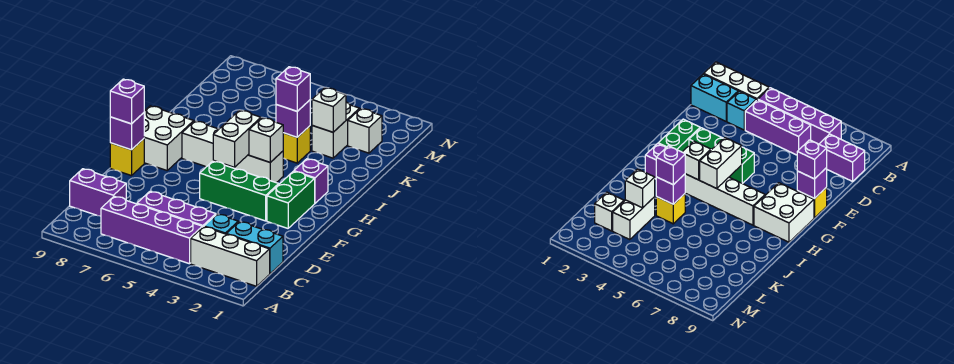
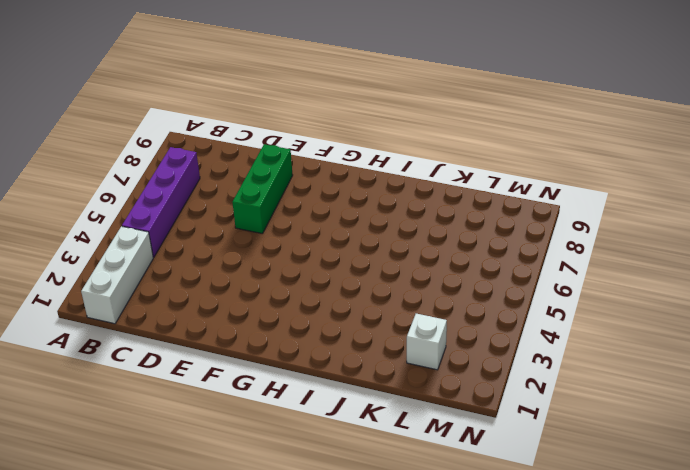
green 1x3 brick [232,144,293,234] -> green 1x3 brick moved to [200,161,279,221]
none -> cyan 1x2 brick [227,222,283,274]
none -> cyan 1x1 brick [204,214,238,234]
none -> purple 1x3 brick [137,191,216,227]

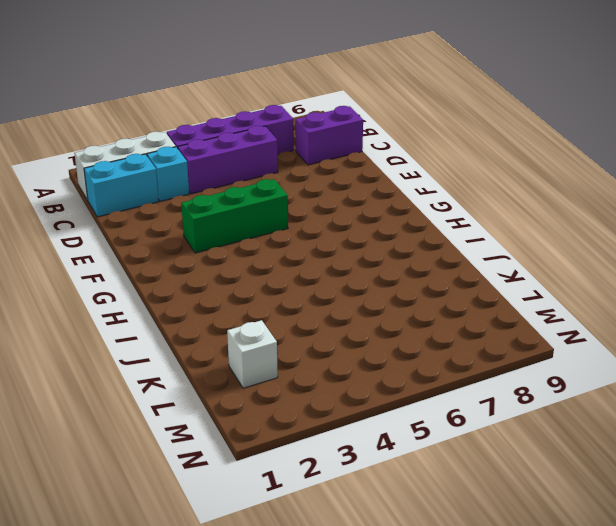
none -> green 1x2 brick [267,171,315,228]
none -> yellow 1x1 brick [110,139,144,176]
none -> white 2x2 brick [144,106,194,170]

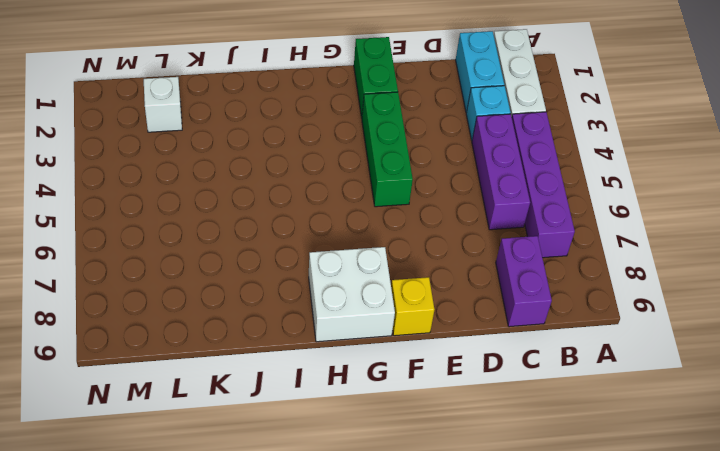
green 1x2 brick [354,37,398,118] -> green 1x2 brick turned to [267,171,315,228]
none -> purple 1x1 brick [294,159,328,203]
none -> white 1x4 brick [182,121,283,183]
none -> yellow 1x1 brick [283,126,310,163]

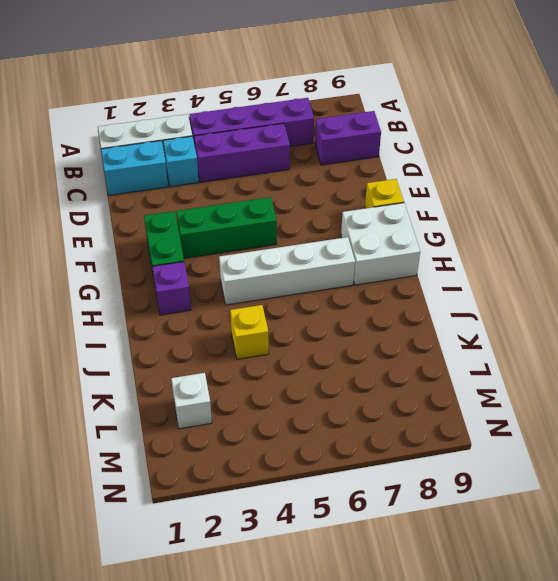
none -> white 1x2 brick [312,102,359,158]
none -> purple 1x1 brick [110,113,144,150]
none -> white 1x2 brick [213,110,261,167]

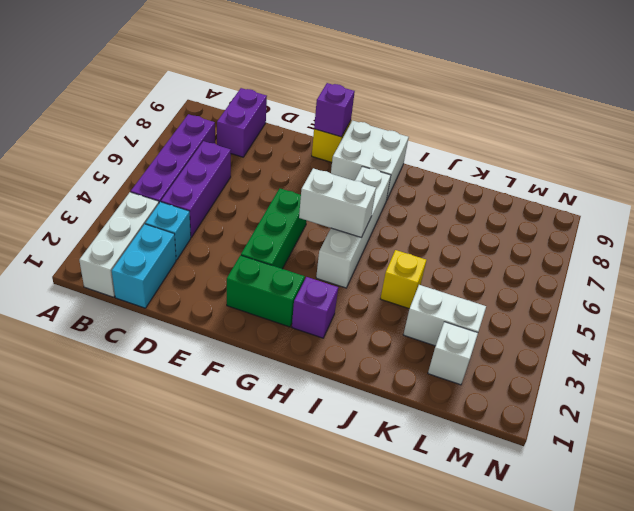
none -> white 1x1 brick [249,118,283,162]
none -> purple 1x1 brick [276,100,310,137]
none -> white 1x1 brick [312,88,346,132]

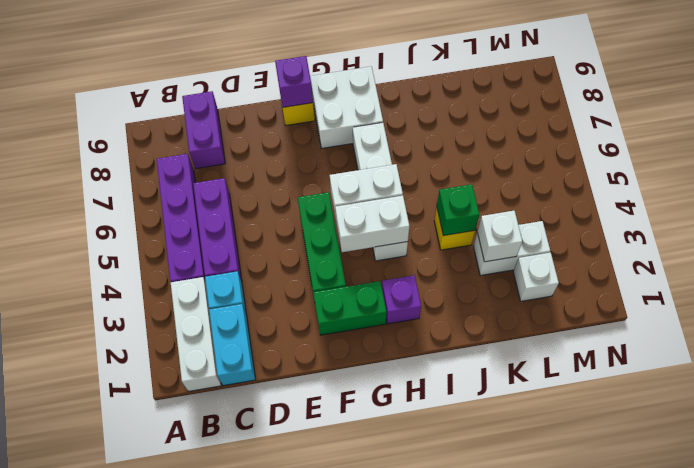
white 1x2 brick [335,196,409,252] -> white 1x1 brick [249,118,283,162]
green 1x1 brick [437,184,479,236] -> purple 1x1 brick [276,100,310,137]
none -> purple 1x1 brick [110,79,144,124]
none -> purple 1x1 brick [276,67,310,111]

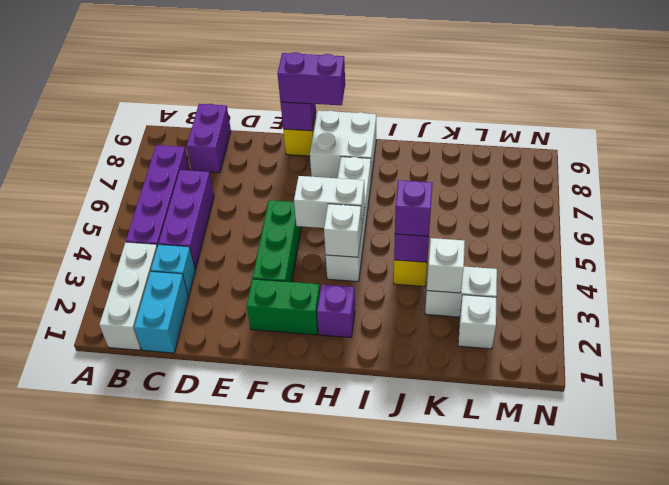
purple 1x2 brick [278,52,345,105] -> purple 1x1 brick [110,79,144,124]

